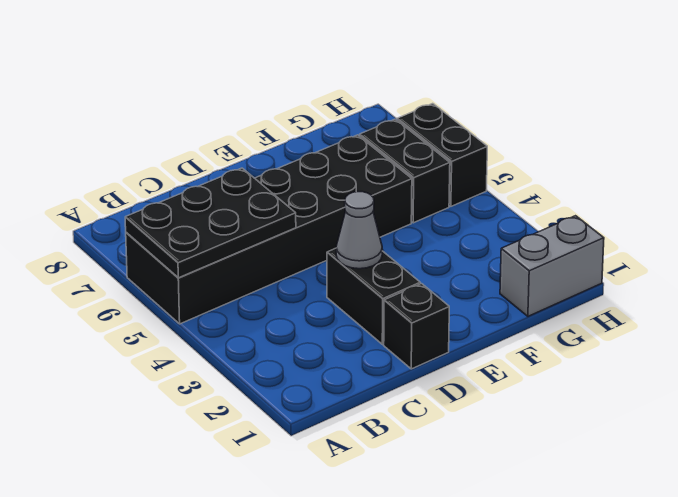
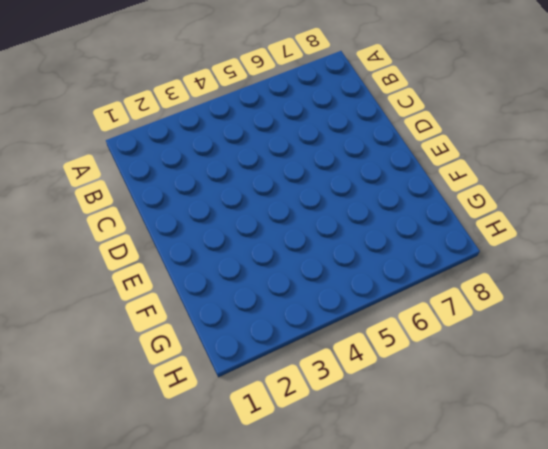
none -> black 2x6 brick [126,135,412,324]
none -> black 1x1 brick [384,284,449,369]

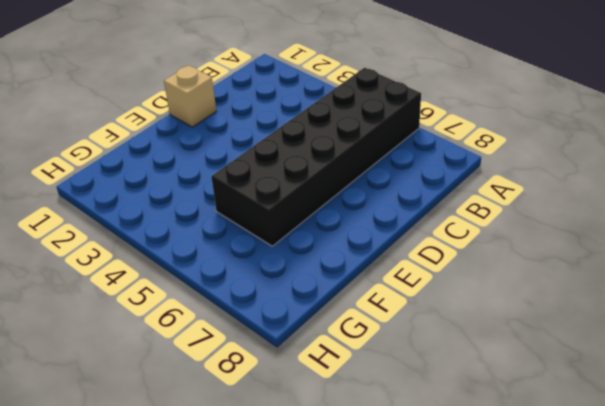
tan 1x1 brick [164,65,216,127] -> black 1x1 brick [384,284,449,369]
none -> black 1x2 brick [327,248,420,344]
none -> grey 1x2 brick [500,216,604,316]

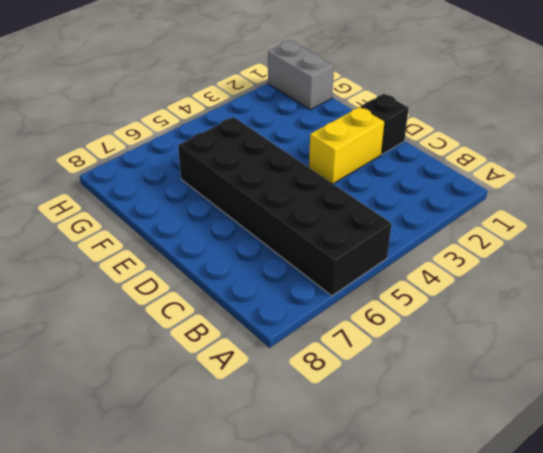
yellow 1x2 brick [309,107,385,184] -> black 1x2 brick [327,248,420,344]
none -> black 1x2 brick [360,119,450,223]
none -> black 1x2 brick [397,104,487,206]

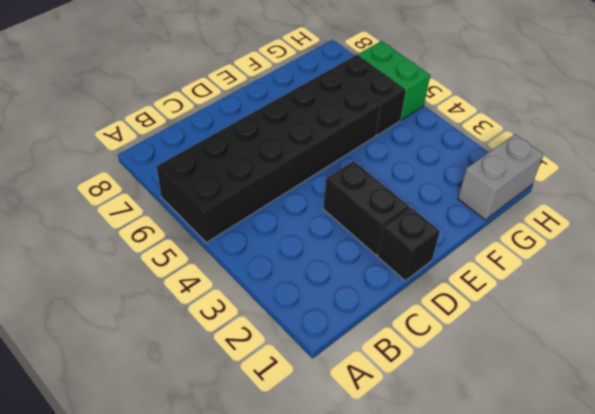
green 1x2 brick [358,41,430,120] -> black 1x2 brick [397,104,487,206]
none -> black 2x3 plate [125,168,296,278]
none -> grey 1x1 cone [336,192,382,269]

